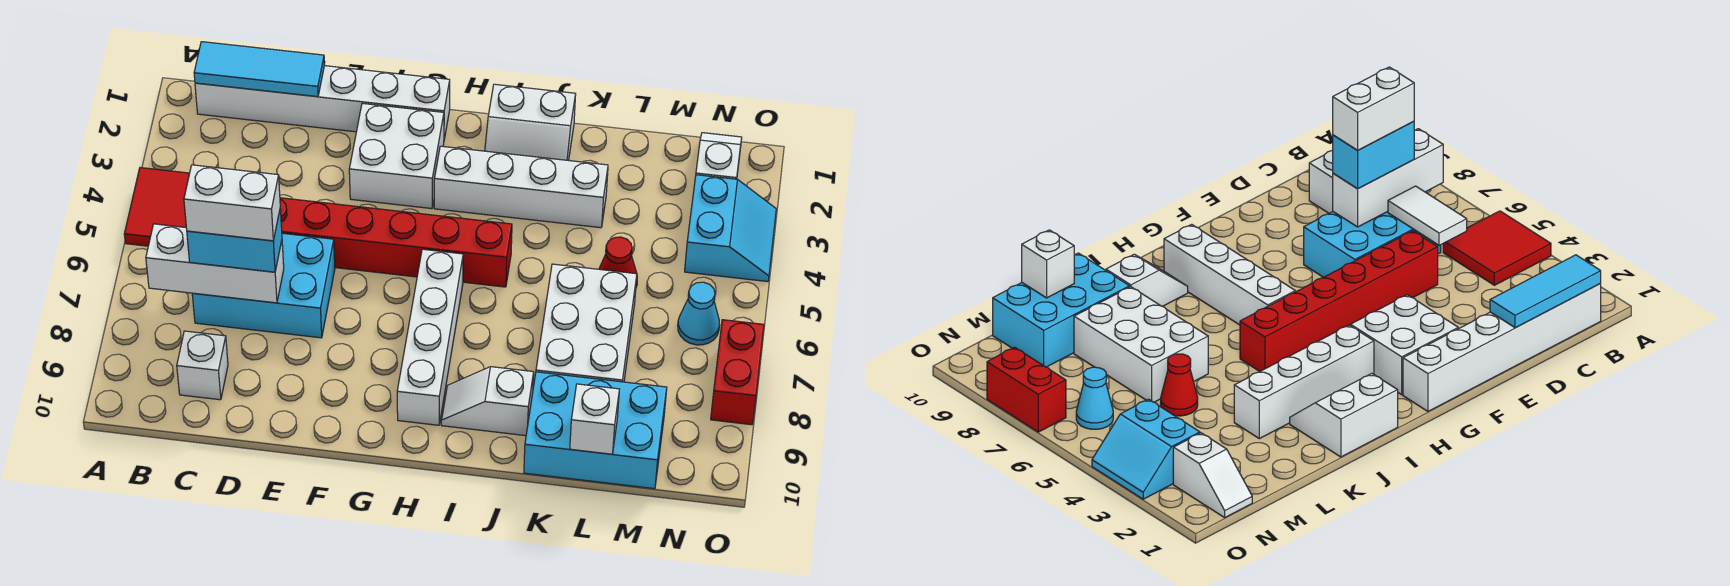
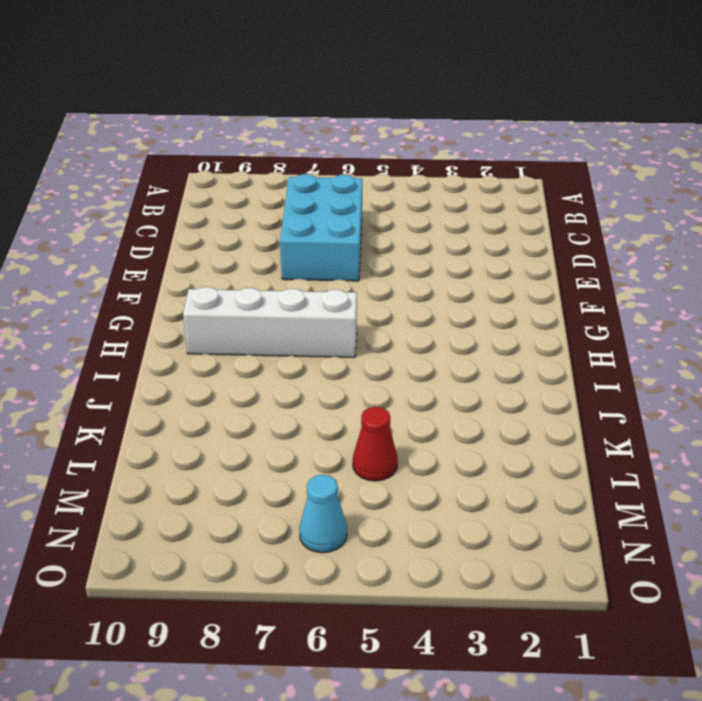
none -> red 2x2 tile [124,168,190,246]
none -> white 1x6 brick [195,66,450,139]
none -> white 1x1 brick [177,331,228,400]

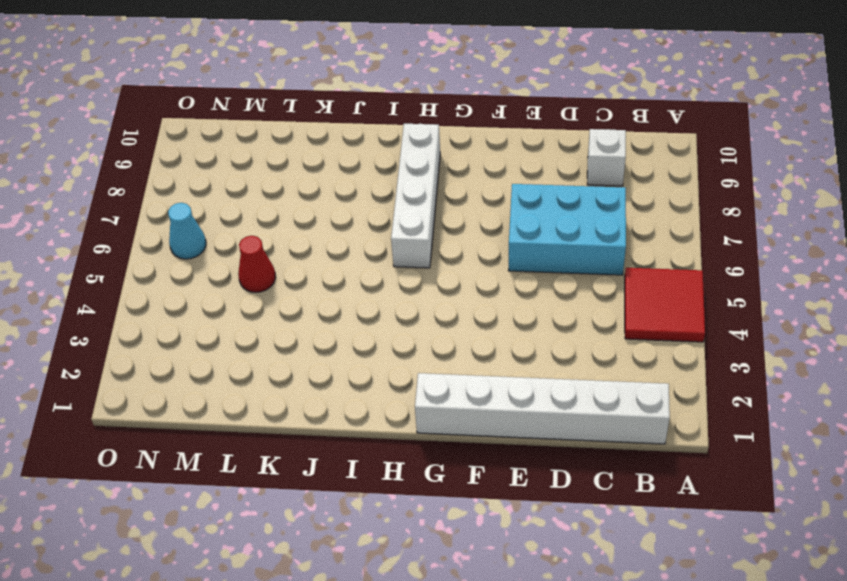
none -> red 1x6 brick [280,198,512,287]
none -> white 2x2 brick [349,103,444,209]
none -> white 1x4 brick [434,146,608,228]

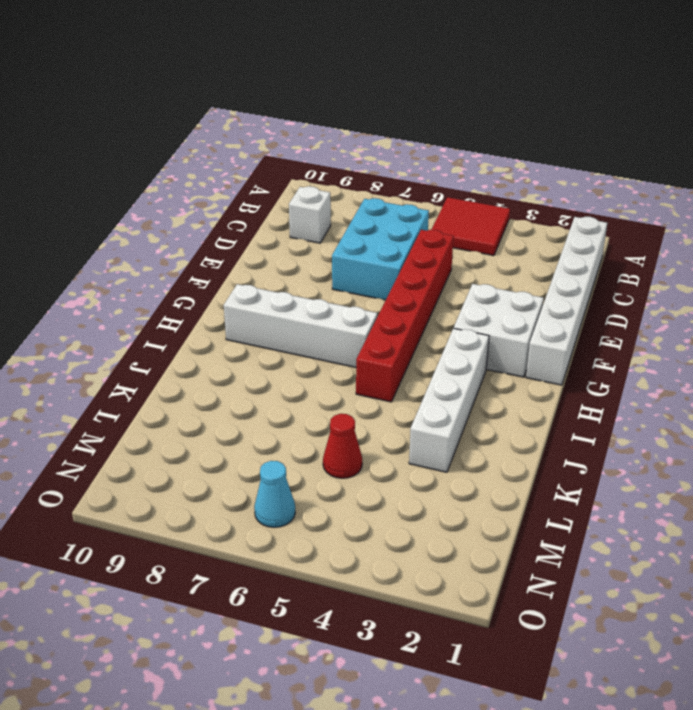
none -> white 2x2 slope [485,84,576,161]
none -> white 1x2 slope [441,367,534,436]
none -> white 2x3 brick [536,264,637,382]

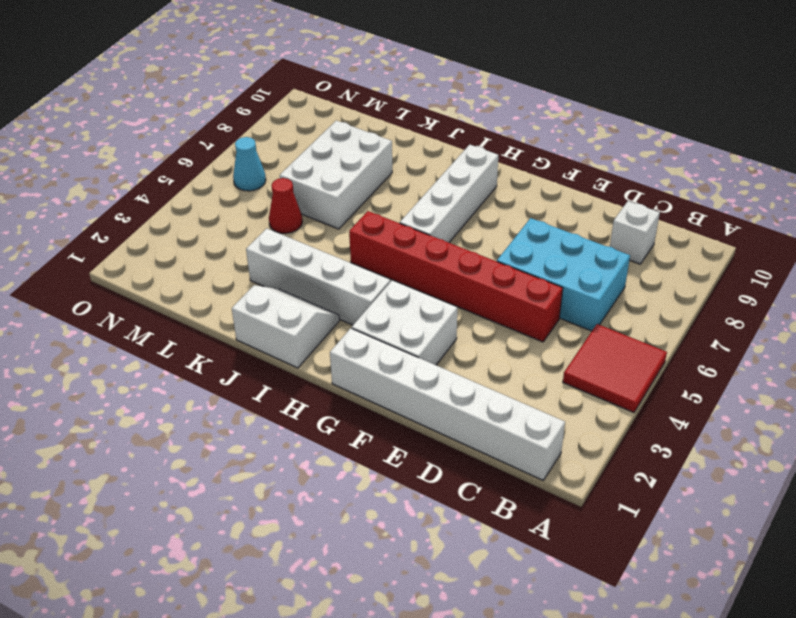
none -> white 1x2 slope [441,367,534,436]
none -> cyan 2x3 brick [524,372,667,489]
none -> white 1x2 slope [696,133,742,179]

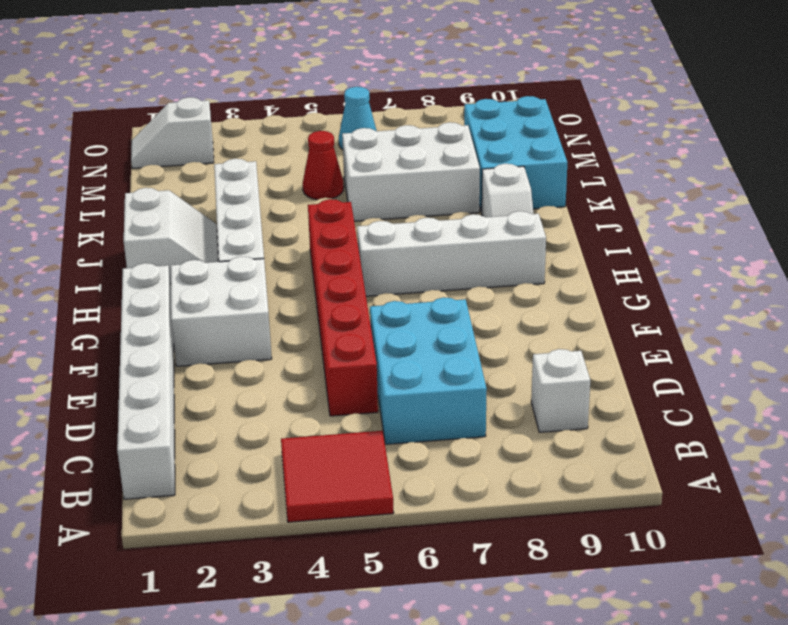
none -> cyan 2x2 slope [685,175,776,282]
none -> red 1x2 brick [711,320,764,425]
none -> cyan 1x3 tile [194,42,325,97]

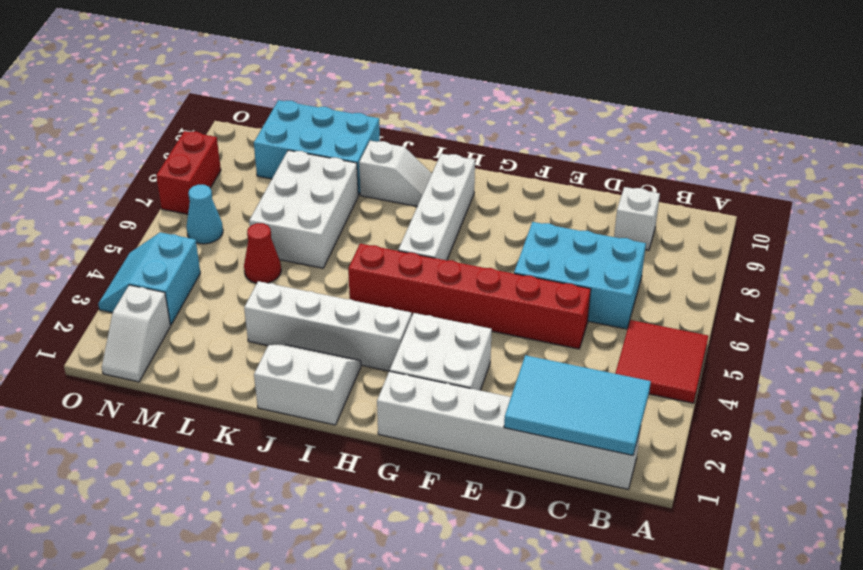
cyan 2x3 tile [504,355,651,455] -> cyan 1x3 tile [194,42,325,97]
none -> white 1x3 brick [146,224,284,303]
none -> white 1x2 tile [1388,186,1467,245]
none -> white 1x1 brick [570,384,619,454]

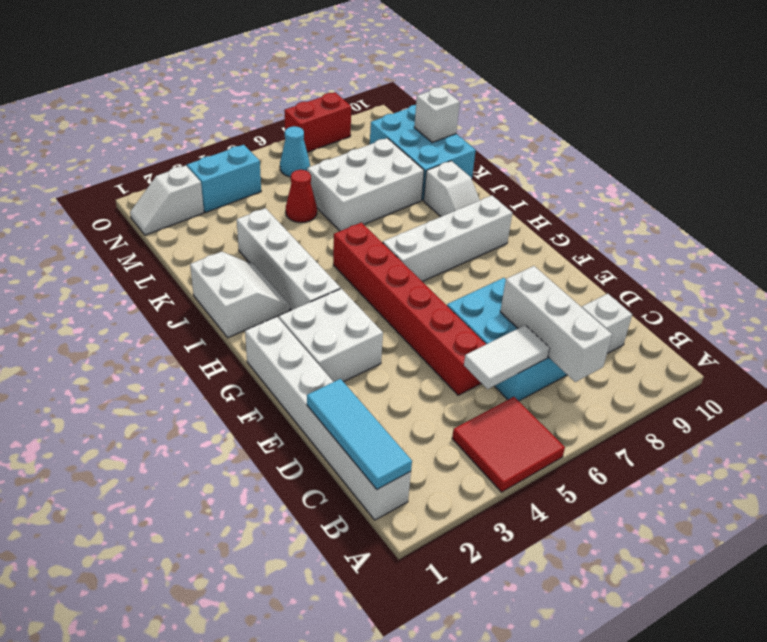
none -> cyan 1x2 brick [187,209,282,272]
none -> white 1x2 brick [184,165,280,241]

